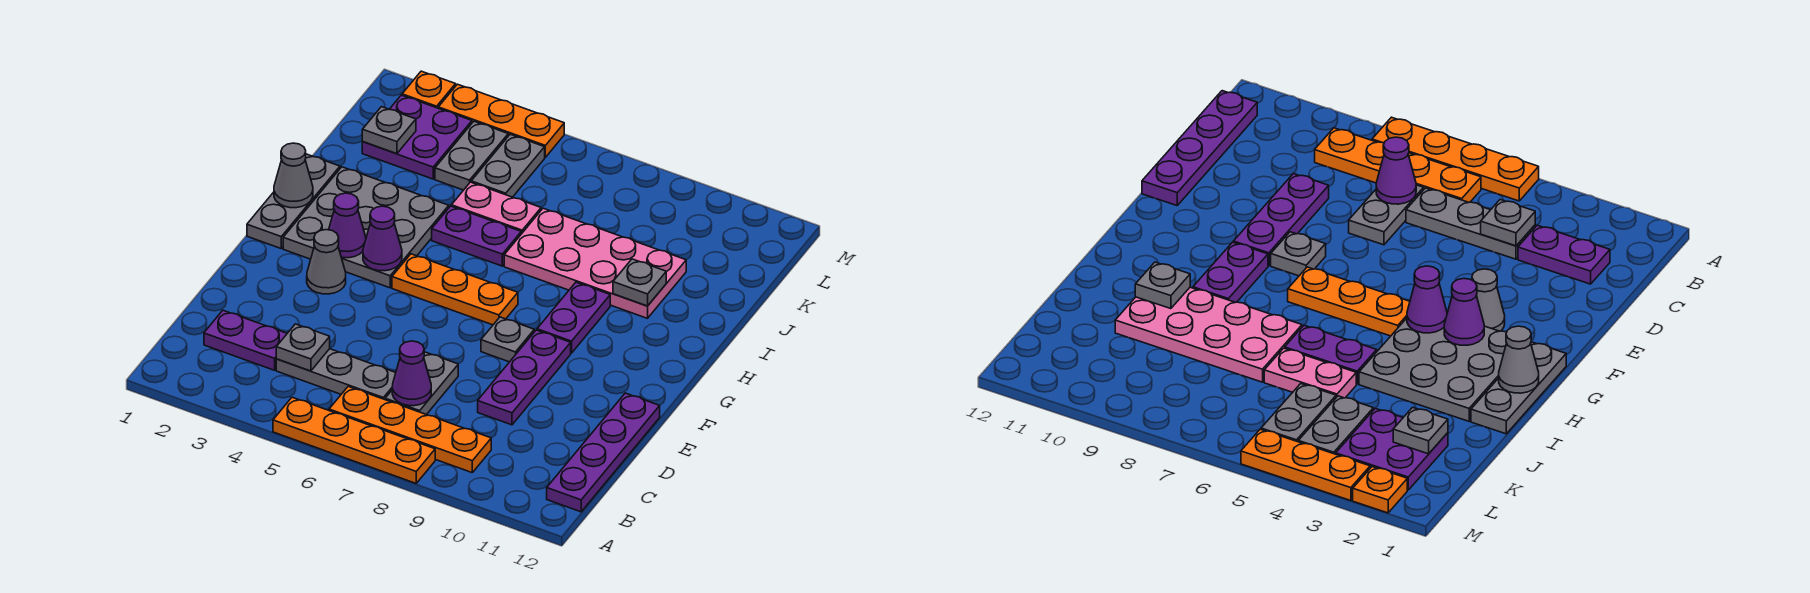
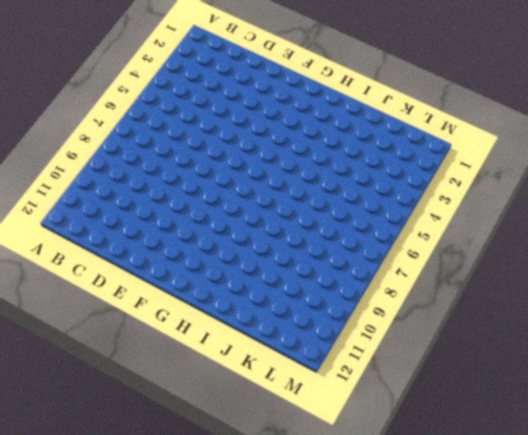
none -> orange 1x4 plate [273,397,435,483]
none -> orange 1x4 plate [329,387,491,472]
none -> purple 1x4 plate [547,393,660,512]

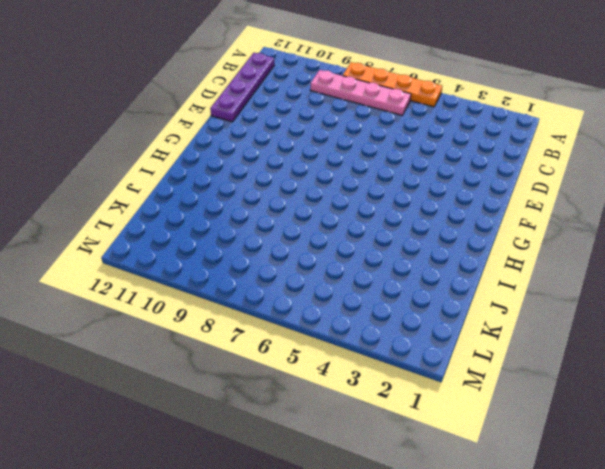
pink 1x4 plate [310,70,411,115] -> orange 1x4 plate [329,387,491,472]
none -> purple 1x2 plate [204,310,287,370]
none -> grey 1x3 plate [276,349,396,400]
none -> grey 1x2 plate [385,352,458,415]

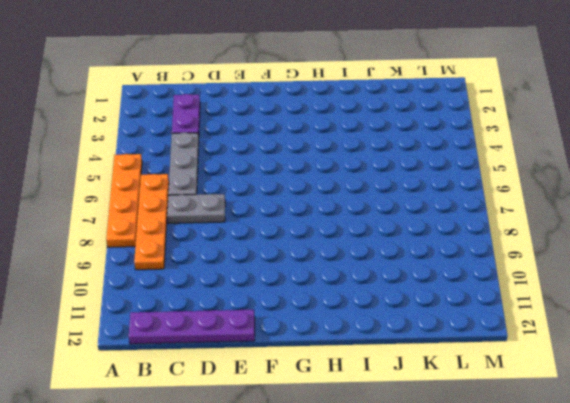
none -> purple 1x3 plate [478,330,571,425]
none -> grey 1x1 cone [307,230,346,294]
none -> grey 1x1 plate [481,317,534,362]

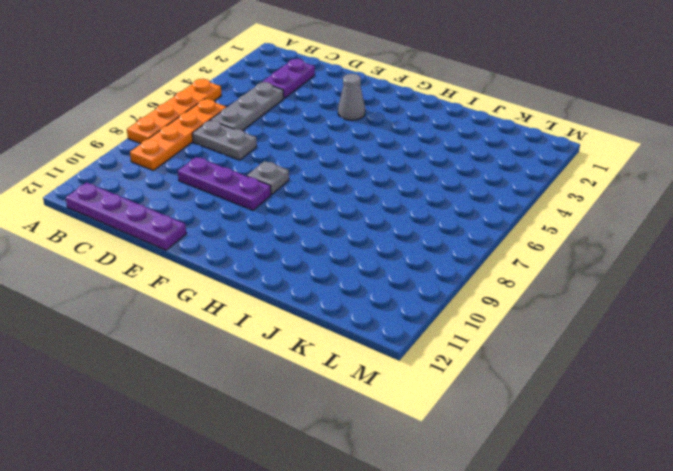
none -> grey 1x3 plate [247,154,340,248]
none -> grey 3x3 plate [283,167,449,288]
none -> orange 1x3 plate [392,254,518,325]

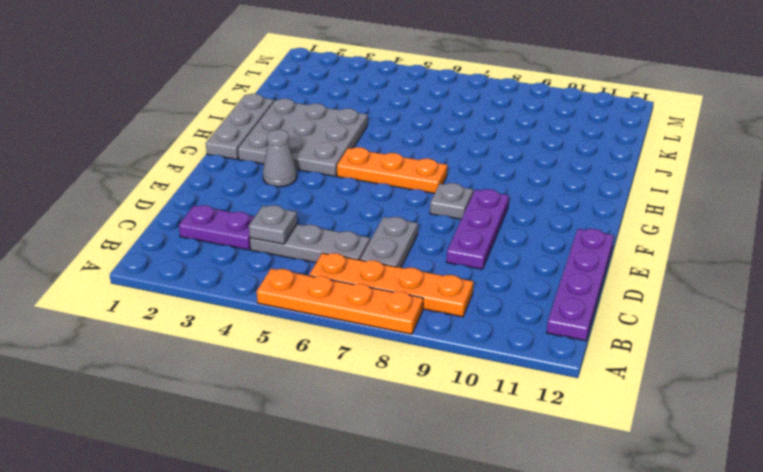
none -> purple 1x2 plate [537,282,610,353]
none -> purple 1x2 plate [432,206,521,266]
none -> pink 2x4 plate [504,208,686,318]

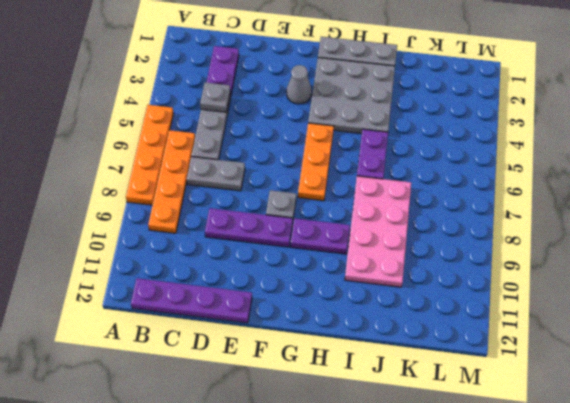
none -> pink 1x2 plate [451,182,541,234]
none -> purple 2x2 plate [362,95,472,179]
none -> grey 1x2 plate [435,121,508,190]

